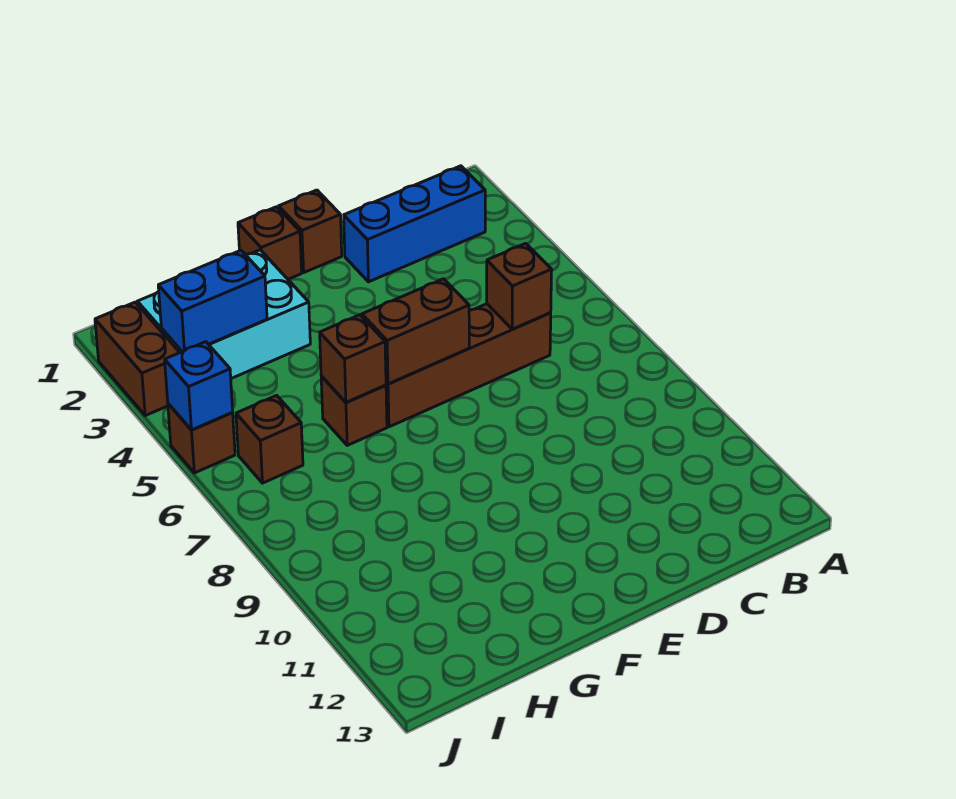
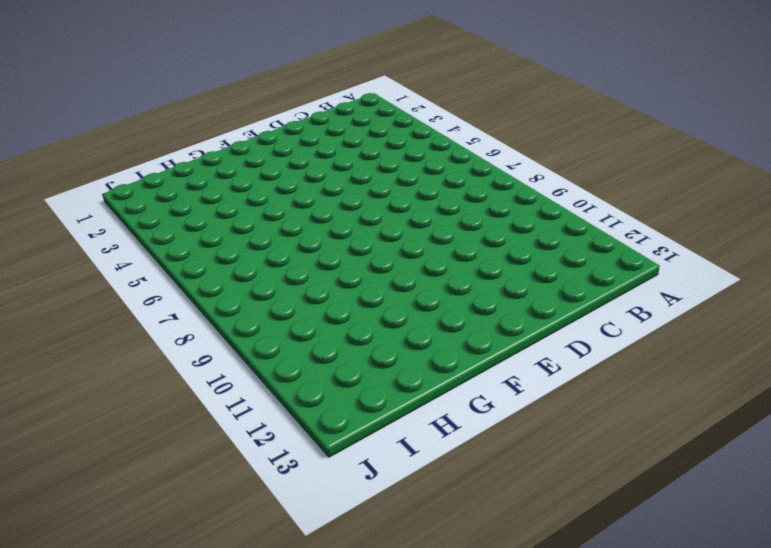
none -> blue 1x3 brick [344,166,485,282]
none -> brown 1x4 brick [386,304,551,427]
none -> brown 1x1 brick [279,190,342,272]

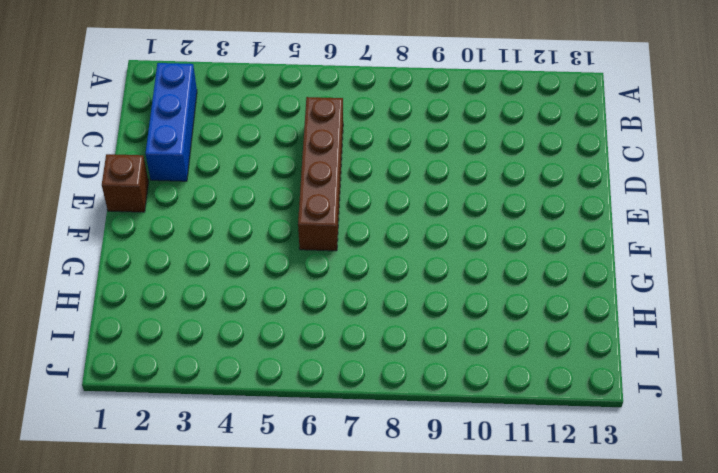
none -> brown 1x1 brick [238,207,302,279]
none -> cyan 2x3 brick [137,250,310,379]
none -> brown 1x1 brick [321,376,387,445]

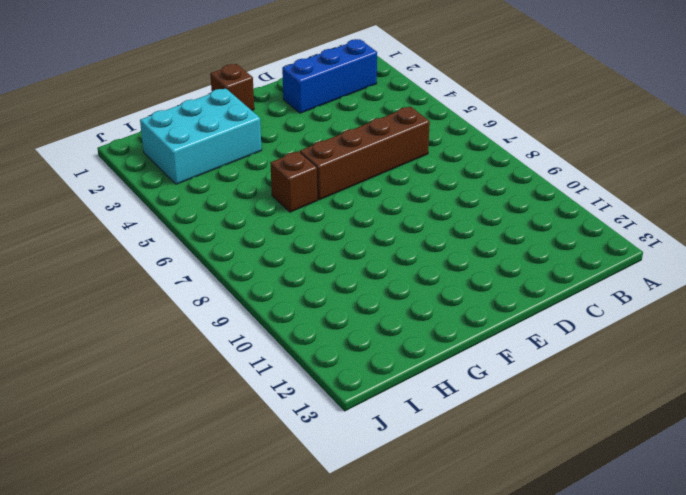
none -> brown 1x1 brick [279,190,342,272]
none -> brown 1x1 brick [236,395,303,483]
none -> brown 1x2 brick [95,302,180,416]

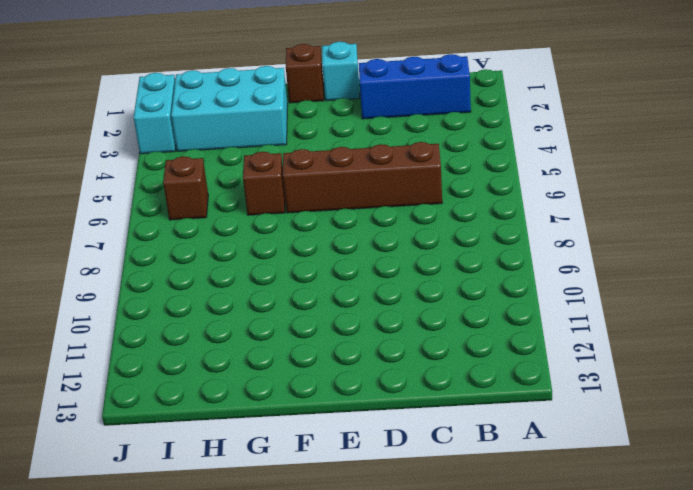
cyan 1x1 brick [322,42,360,101] -> brown 1x1 brick [279,190,342,272]
cyan 1x2 brick [134,73,176,154] -> brown 1x2 brick [95,302,180,416]
none -> brown 1x1 brick [168,404,235,473]
none -> brown 1x1 brick [487,243,552,329]
none -> brown 1x2 brick [362,279,469,384]

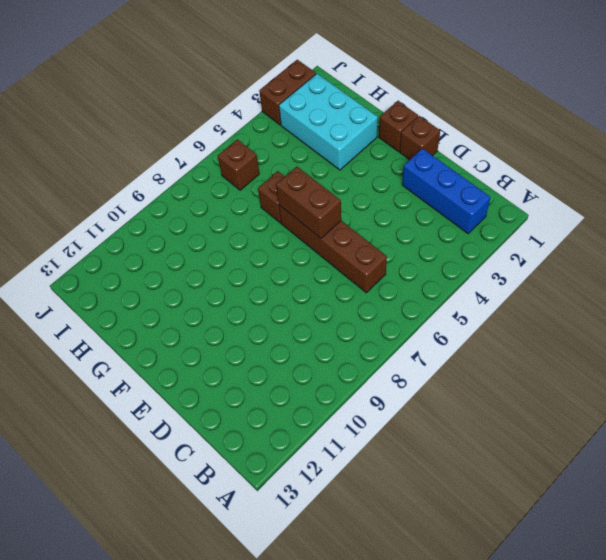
none -> brown 1x1 brick [168,404,235,473]
none -> brown 1x1 brick [487,243,552,329]
none -> brown 1x1 brick [320,315,386,403]

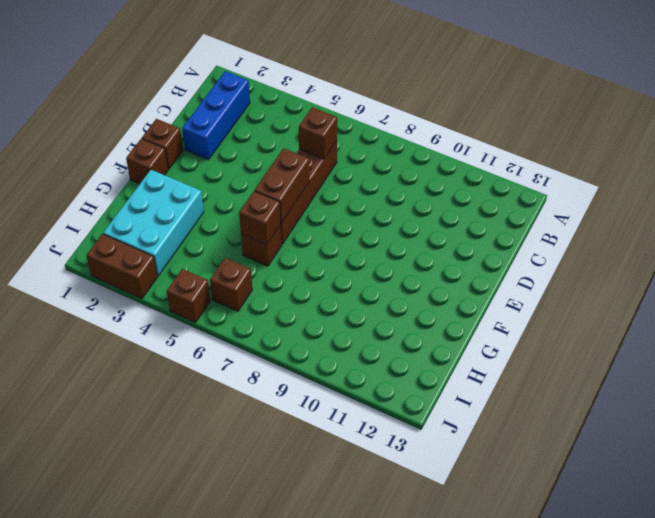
none -> blue 1x2 brick [158,250,267,352]
none -> blue 1x1 brick [165,342,233,430]

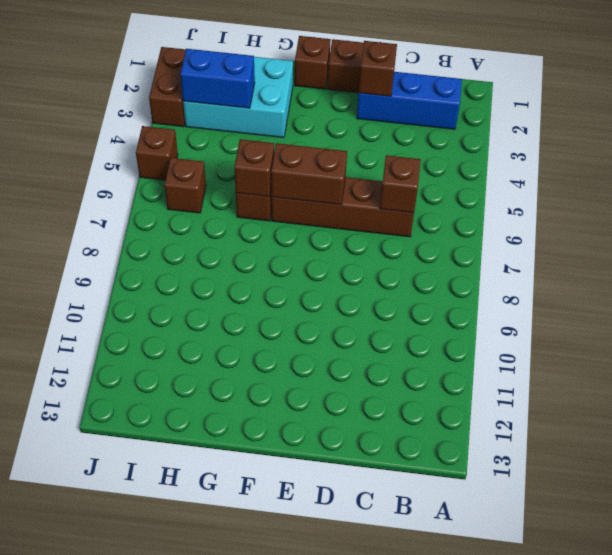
brown 1x1 brick [359,41,397,96] -> none
none -> blue 1x1 brick [165,342,233,430]

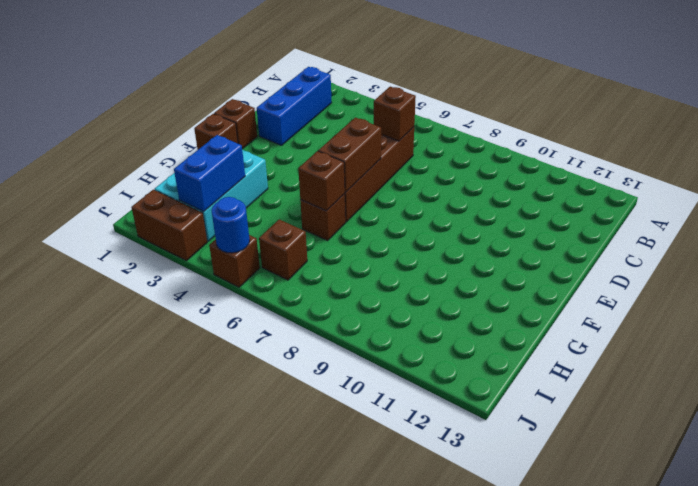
blue 1x1 round brick [212,197,250,253] -> blue 1x1 brick [165,342,233,430]

